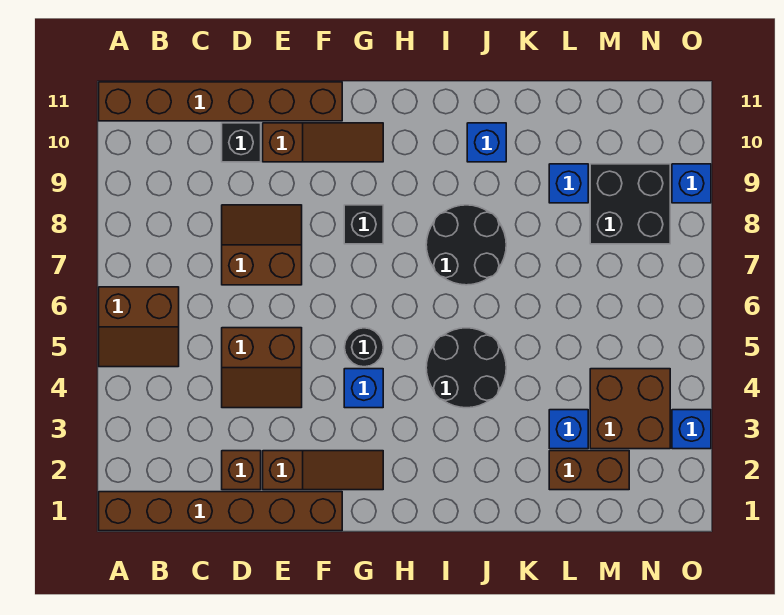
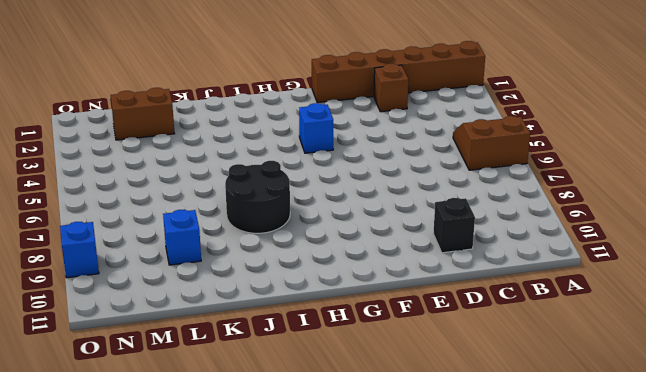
none -> brown 1x6 brick [99,82,342,121]
none -> brown 2x2 slope [222,328,302,408]
none -> brown 2x2 slope [222,205,302,285]

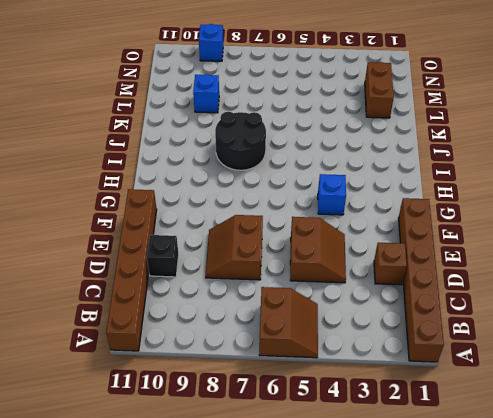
none -> brown 1x3 slope [263,451,383,490]
none -> brown 1x3 slope [263,123,383,162]
none -> black 1x1 round brick [344,328,383,367]

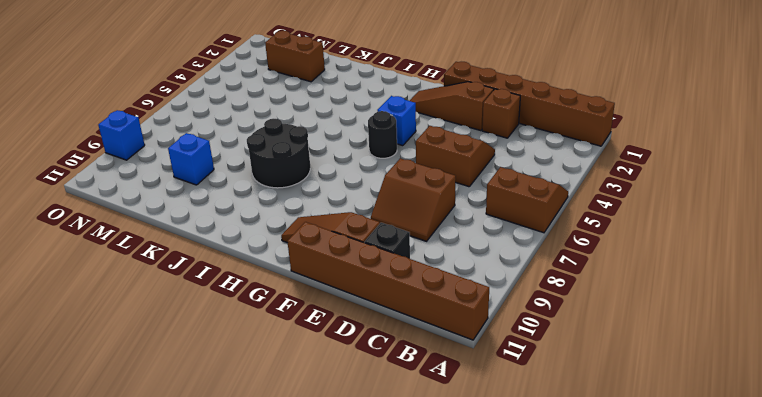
none -> black 1x1 brick [344,205,383,244]
none -> black 2x2 round brick [426,328,506,408]
none -> blue 1x1 brick [467,123,506,162]

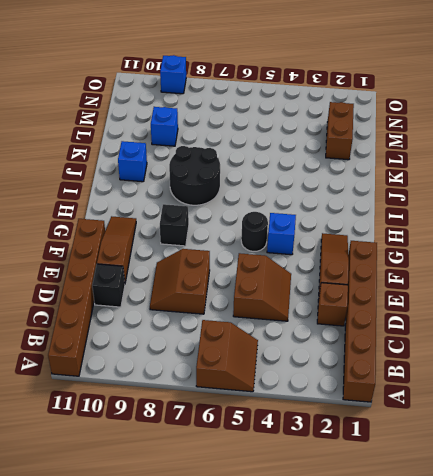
none -> black 2x2 round brick [426,328,506,408]
none -> blue 1x1 brick [549,410,588,449]
none -> brown 2x2 brick [590,369,670,449]

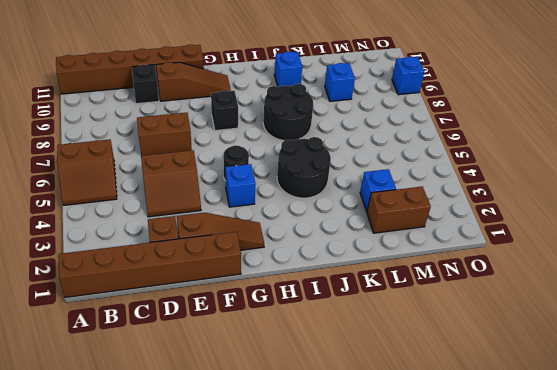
none -> brown 2x2 brick [590,369,670,449]
none -> black 2x2 brick [590,164,670,244]
none -> blue 1x1 brick [672,410,711,449]

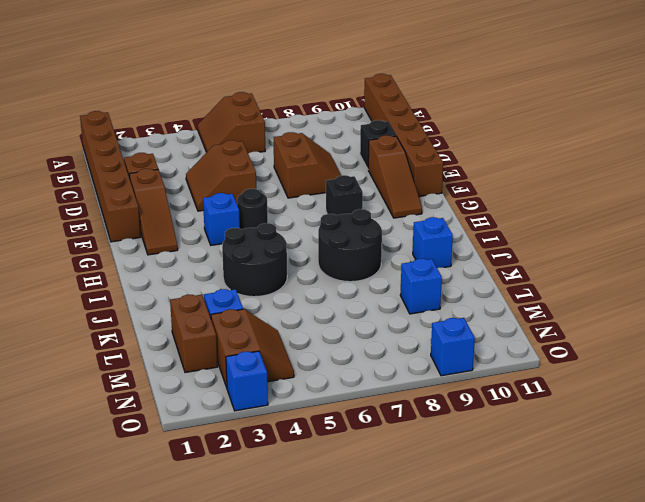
brown 2x2 slope [211,309,294,387] -> brown 2x2 brick [590,369,670,449]
none -> black 2x2 brick [590,164,670,244]

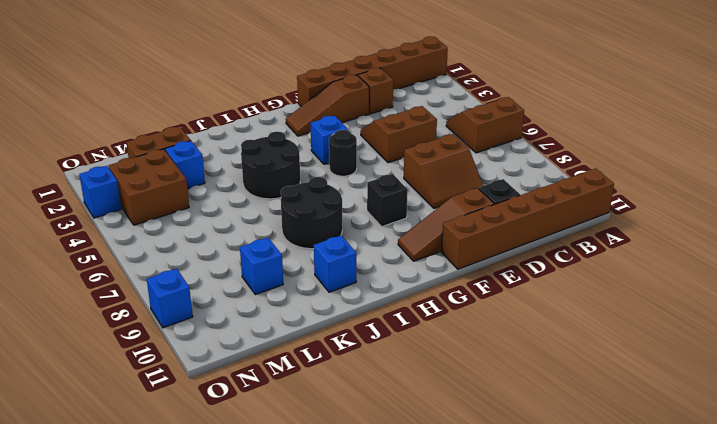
none -> black 2x2 brick [590,164,670,244]

